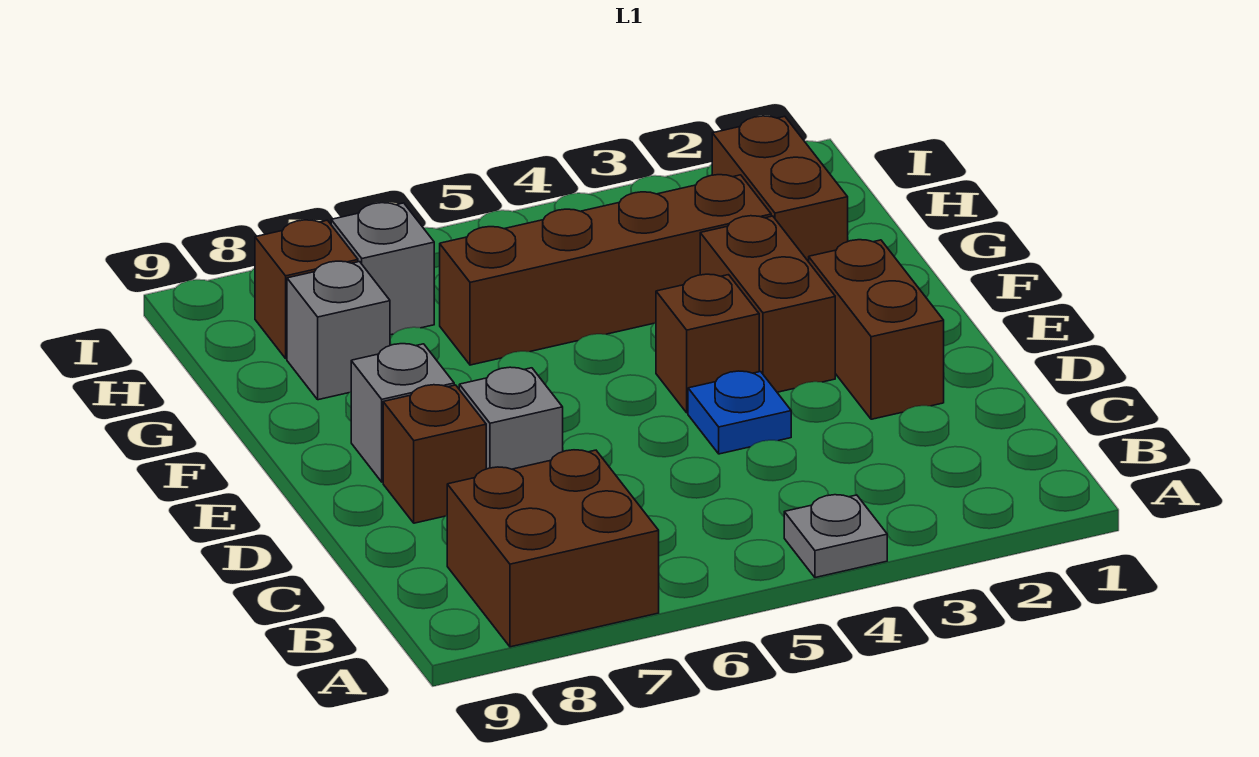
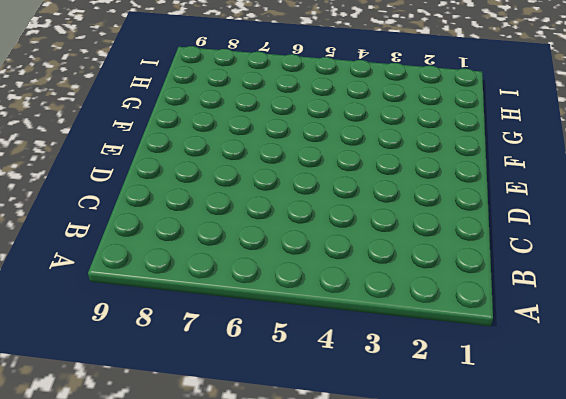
none -> grey 1x1 plate [784,495,887,578]
none -> brown 2x2 brick [447,450,659,647]
none -> brown 1x2 brick [809,240,944,419]

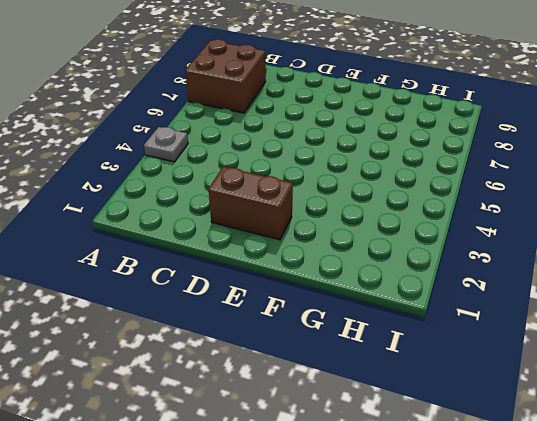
none -> blue 1x1 plate [688,371,791,454]
none -> grey 1x1 brick [459,367,563,469]
none -> brown 1x1 brick [383,385,486,523]

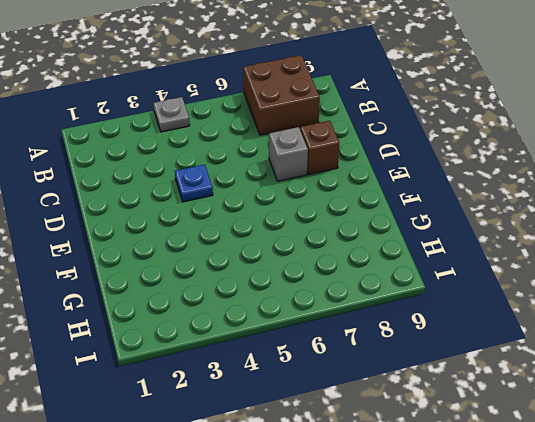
none -> brown 1x2 brick [809,240,944,419]
none -> brown 1x2 brick [700,216,835,392]
none -> brown 1x1 brick [656,274,759,413]

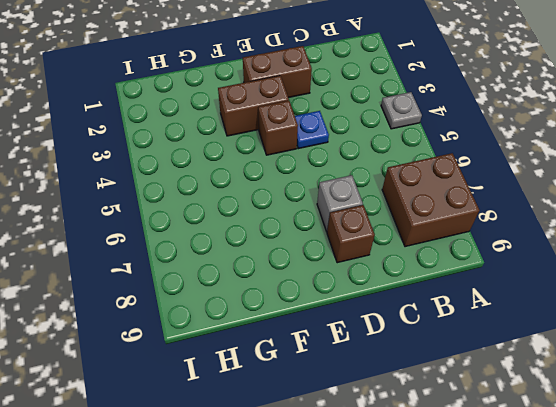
none -> grey 1x1 brick [351,344,454,482]
none -> brown 1x2 brick [712,116,848,262]
none -> brown 1x4 brick [440,175,771,365]

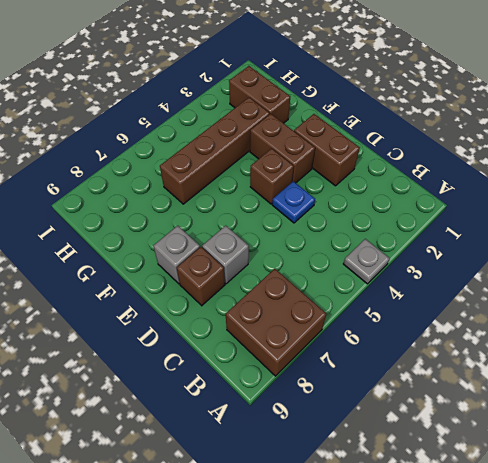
none -> grey 1x1 brick [287,261,390,400]
none -> grey 1x1 brick [331,203,434,335]
none -> brown 1x1 brick [255,220,358,358]

